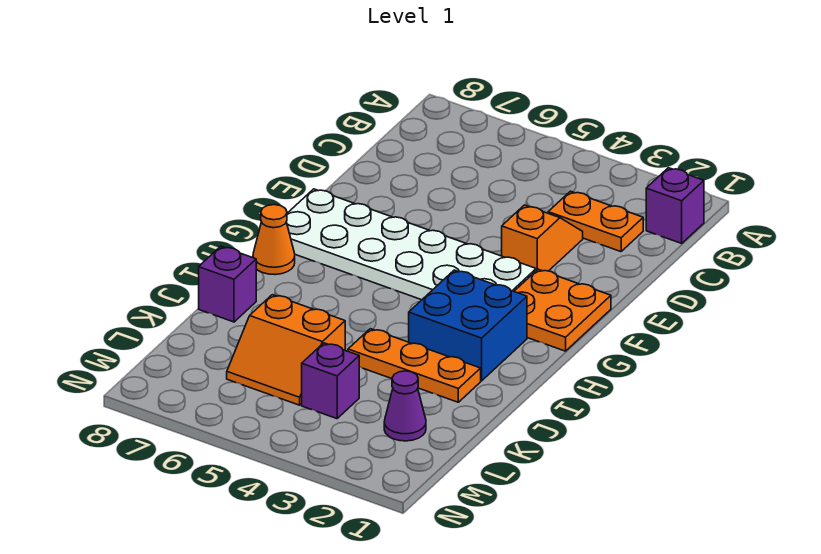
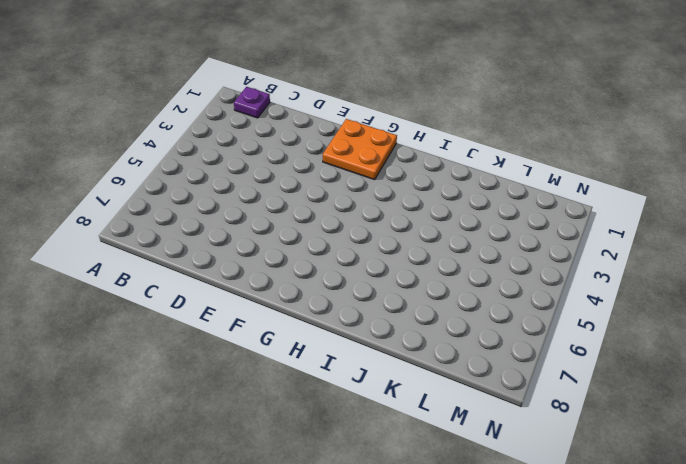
purple 1x1 plate [234,87,270,118] -> purple 1x1 brick [646,168,704,243]
none -> orange 1x2 plate [548,191,643,252]
none -> orange 1x2 slope [502,205,583,271]
none -> white 2x6 plate [286,189,536,300]

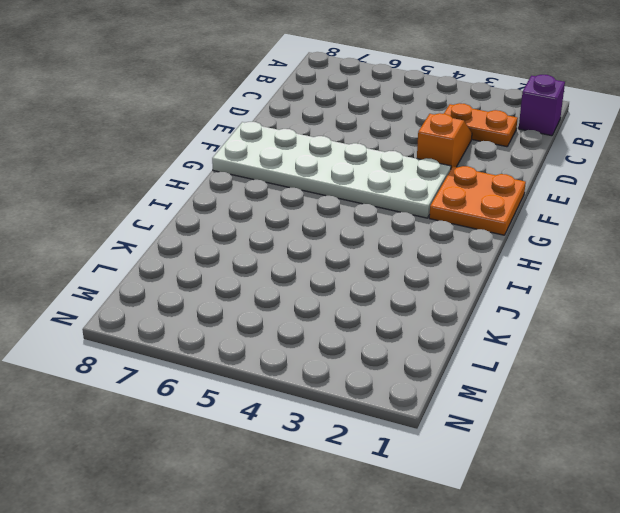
none -> blue 2x2 brick [409,270,527,381]
none -> orange 1x1 cone [253,205,295,275]
none -> orange 1x3 plate [348,329,481,402]

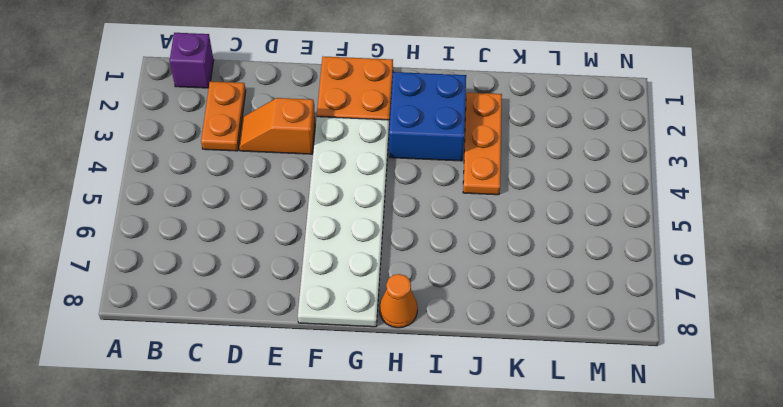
none -> purple 1x1 brick [199,246,256,322]
none -> orange 2x2 slope [227,295,345,405]
none -> purple 1x1 cone [384,371,426,441]

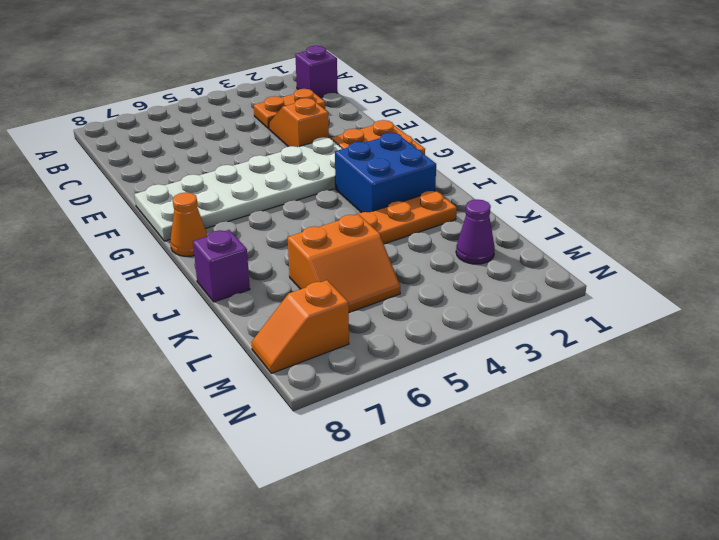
orange 1x2 slope [251,280,349,373] -> none
none -> purple 1x1 brick [302,343,359,419]

